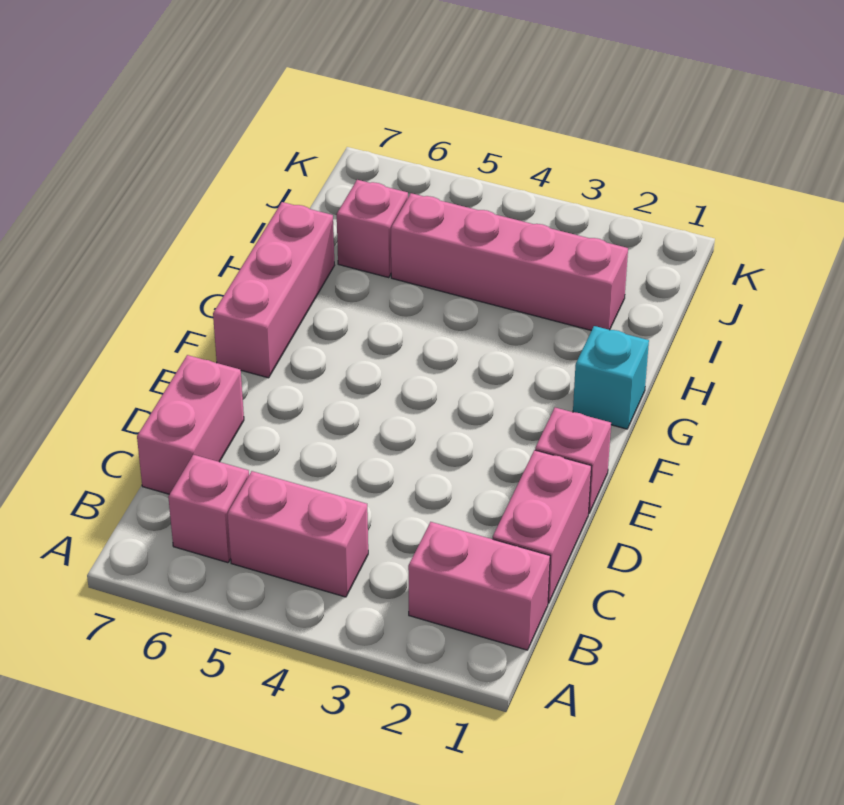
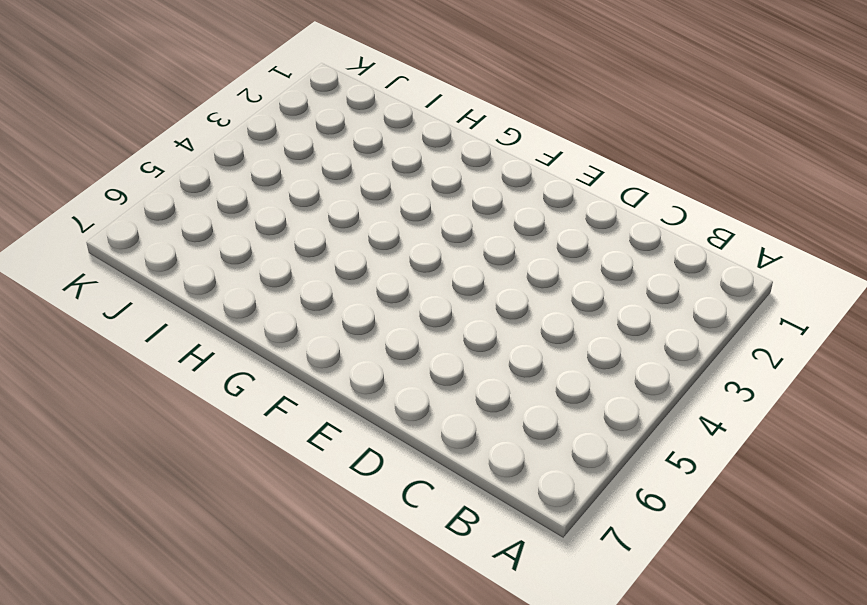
none -> pink 1x2 brick [408,522,550,650]
none -> pink 1x2 brick [227,471,368,597]

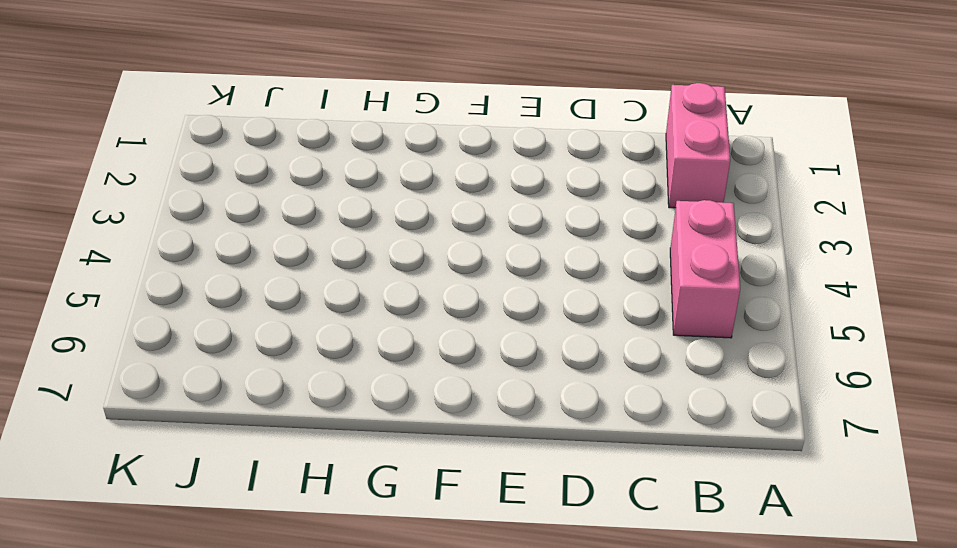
none -> pink 1x1 brick [168,455,249,563]
none -> pink 1x2 brick [493,450,591,603]

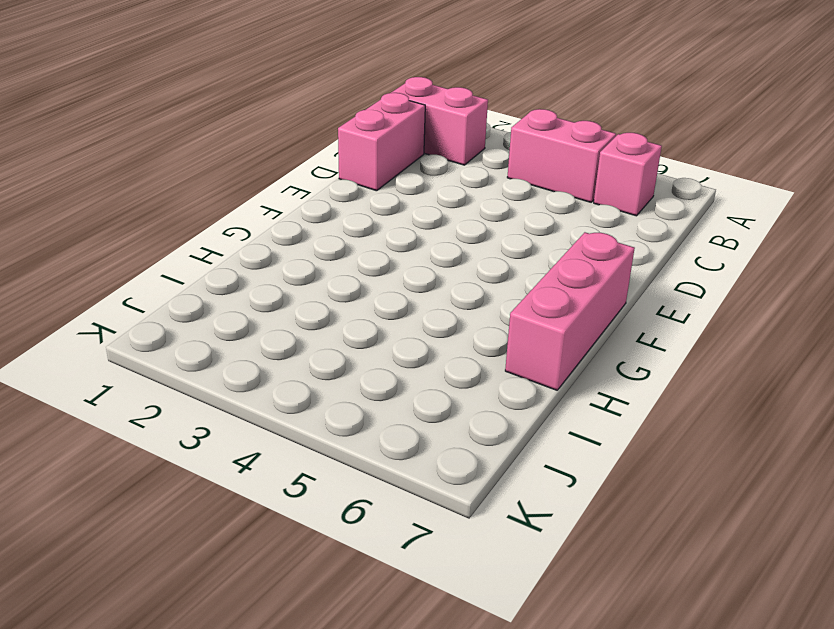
none -> pink 1x2 brick [137,355,244,494]
none -> pink 1x1 brick [535,408,611,514]

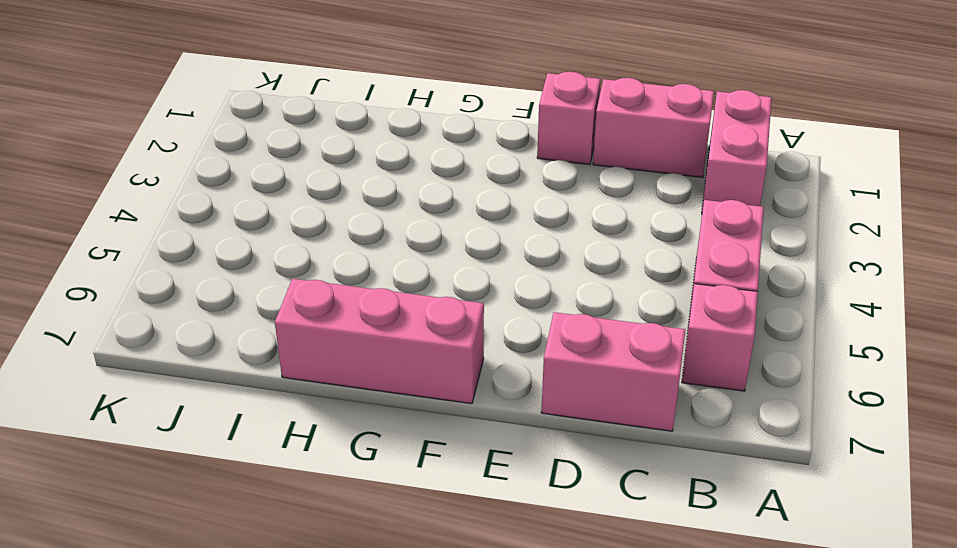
none -> cyan 1x1 brick [573,326,649,429]
none -> pink 1x4 brick [391,193,628,330]

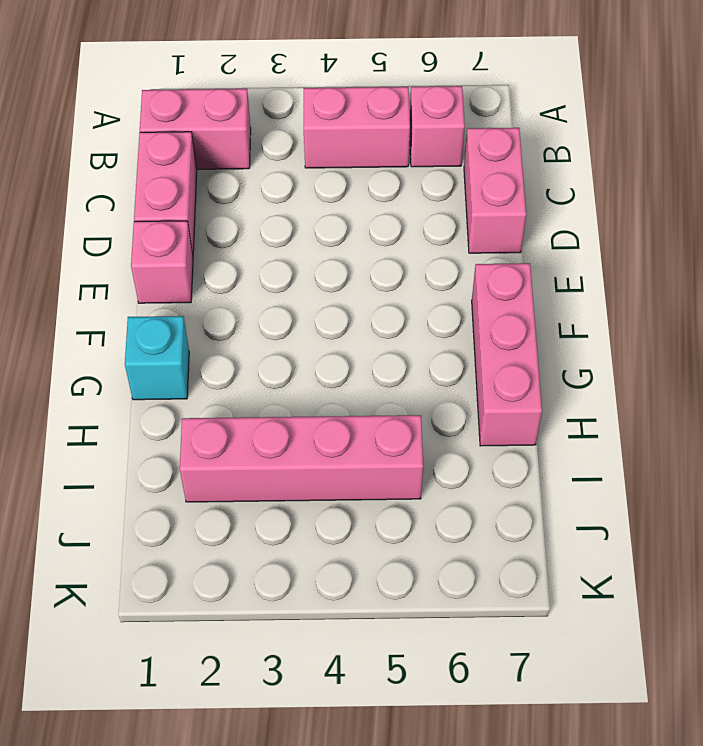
none -> pink 1x1 brick [337,180,408,277]

